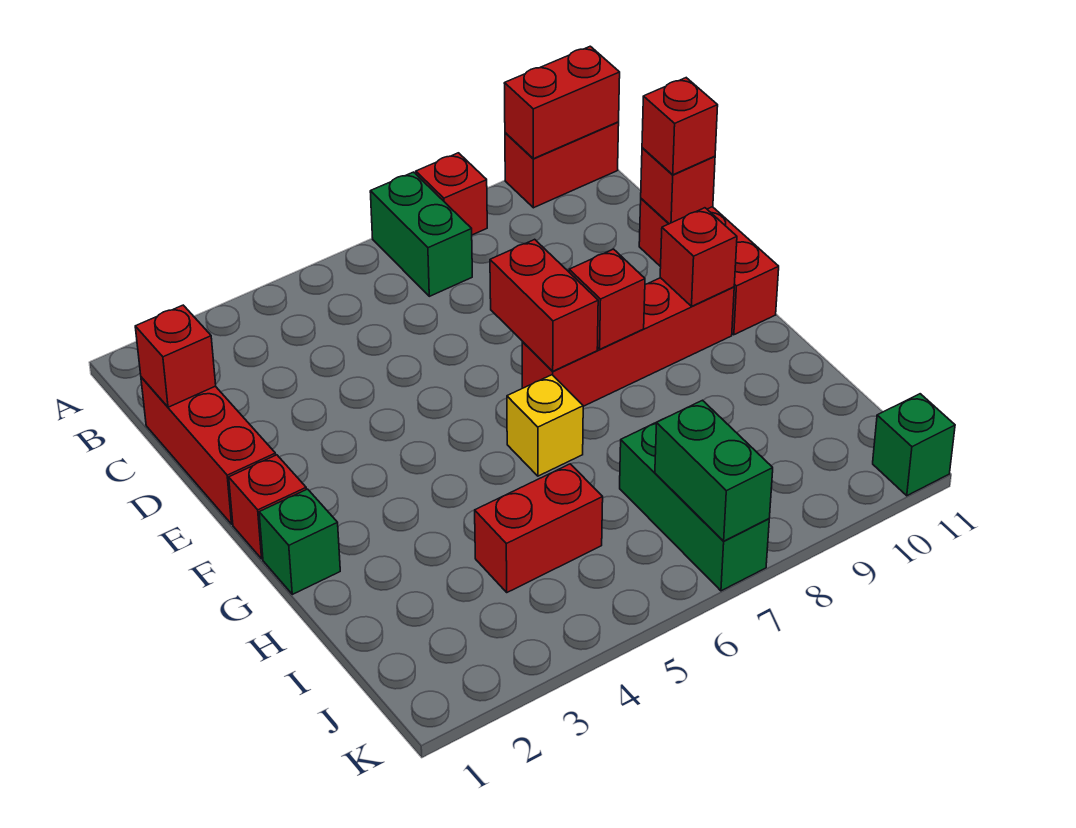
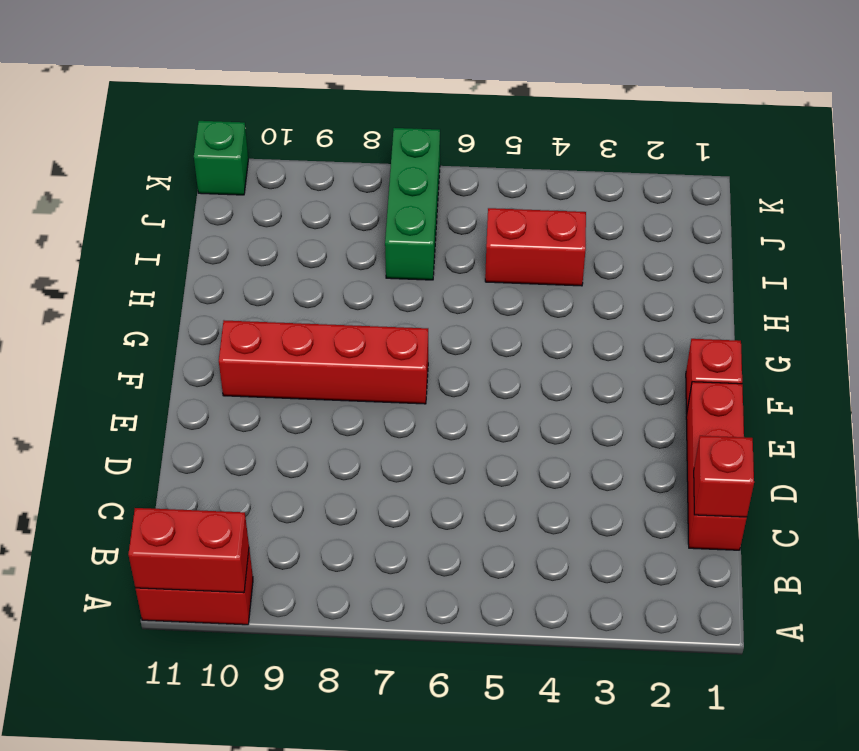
none -> green 1x2 brick [370,172,472,296]
none -> red 1x1 brick [416,153,487,235]
none -> red 1x3 brick [639,199,779,335]

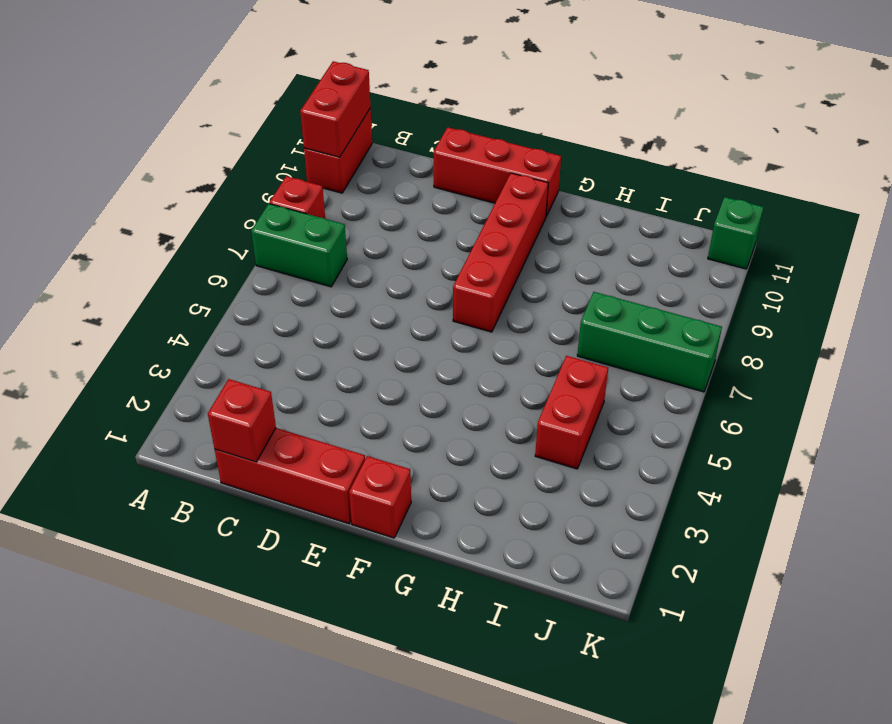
none -> green 1x1 brick [259,489,340,594]
none -> yellow 1x1 brick [507,375,583,476]
none -> red 1x1 brick [641,148,715,224]

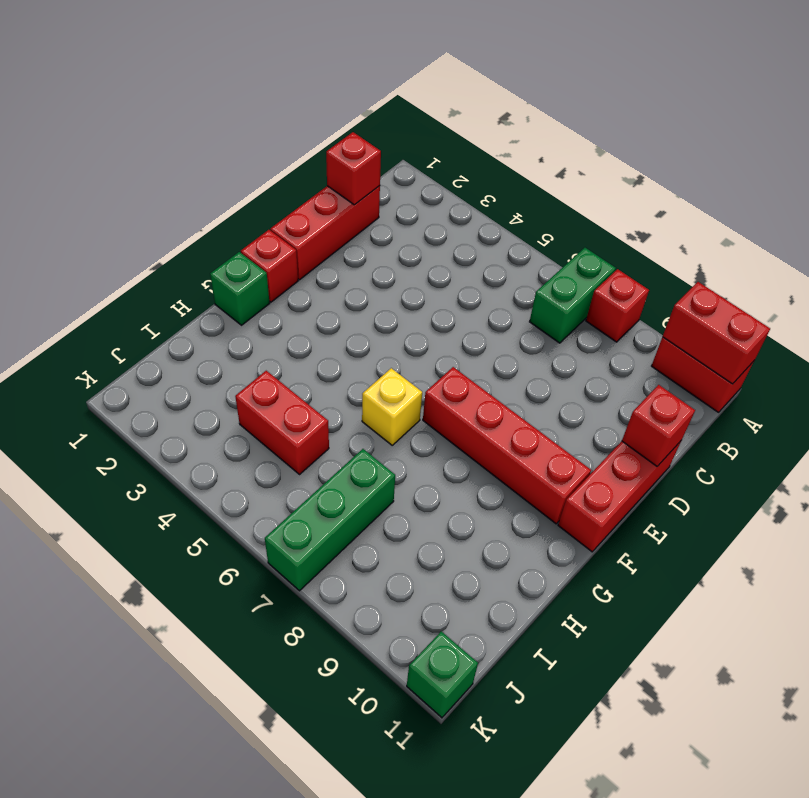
none -> red 1x2 brick [490,239,598,371]
none -> red 1x1 brick [569,249,645,349]
none -> red 1x1 brick [660,208,737,306]

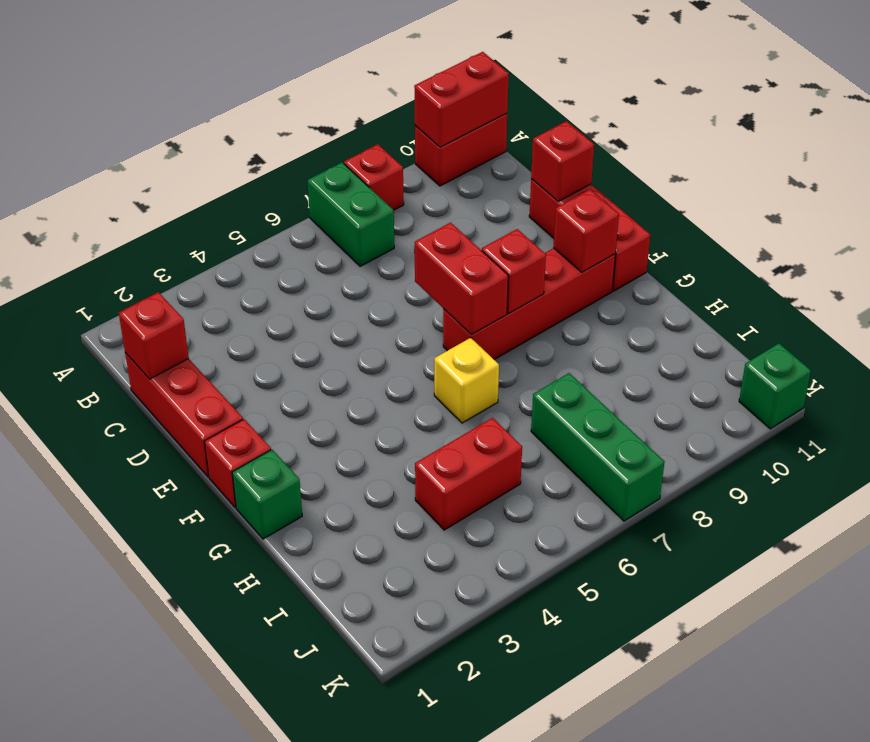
none -> green 1x2 brick [655,400,773,541]
none -> red 1x1 brick [642,78,718,175]

